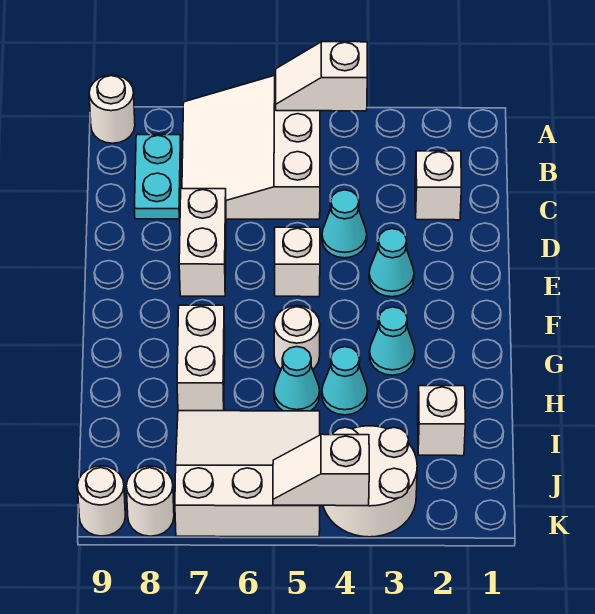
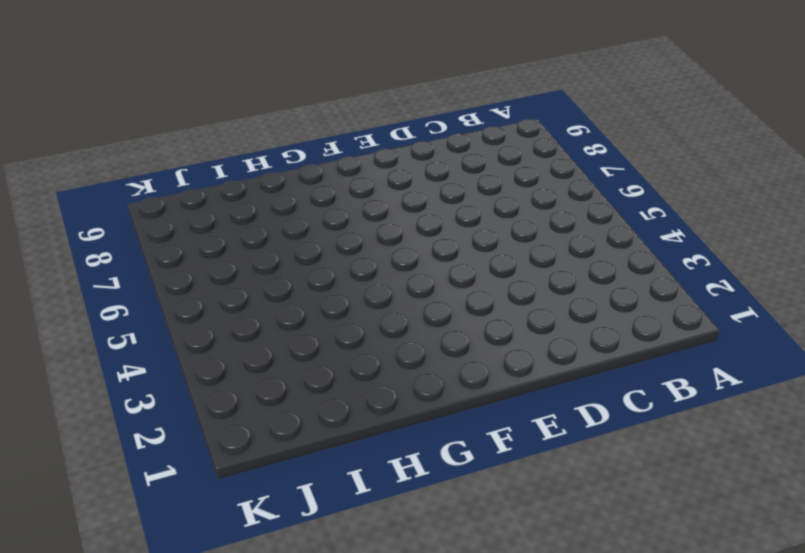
none -> white 3x3 slope [182,75,320,219]
none -> white 1x1 round brick [89,75,135,143]
none -> cyan 1x2 plate [134,135,181,219]

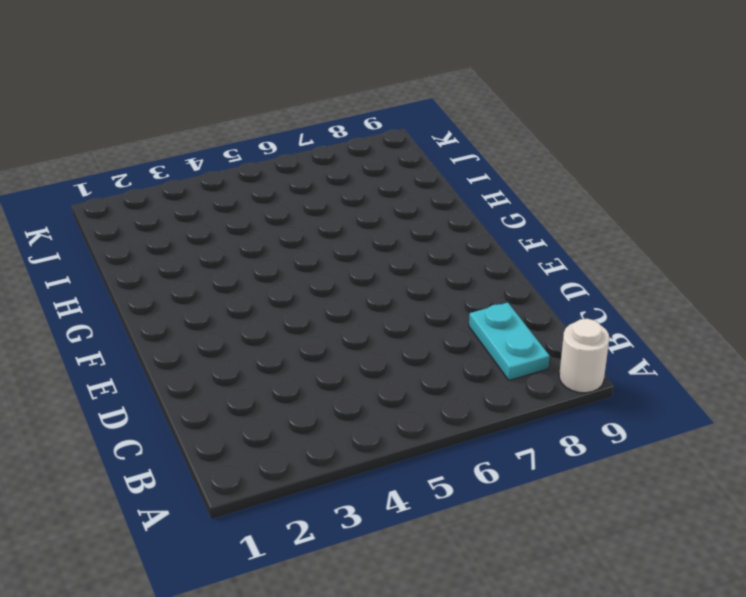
none -> white 3x3 slope [182,75,320,219]
none -> white 1x1 brick [415,151,461,220]
none -> cyan 1x1 cone [322,190,367,258]

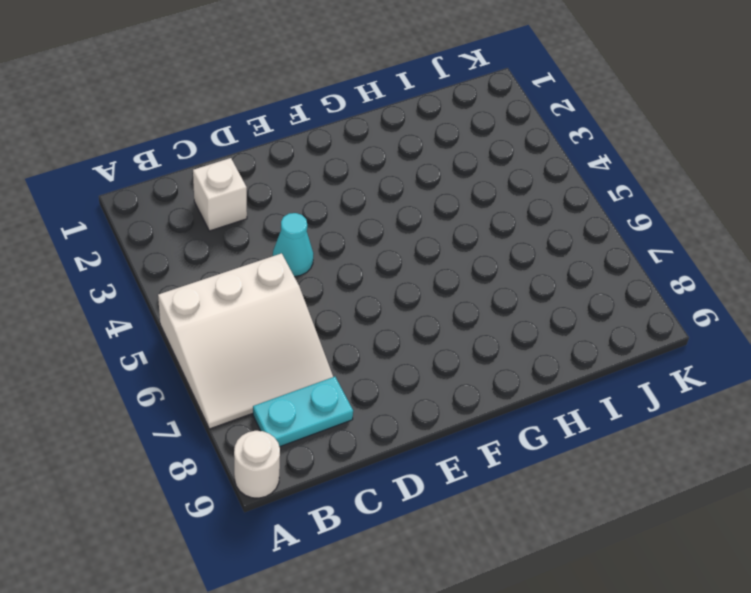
none -> white 1x2 brick [179,189,226,296]
none -> cyan 1x1 cone [369,229,414,297]
none -> white 1x1 brick [275,227,320,297]

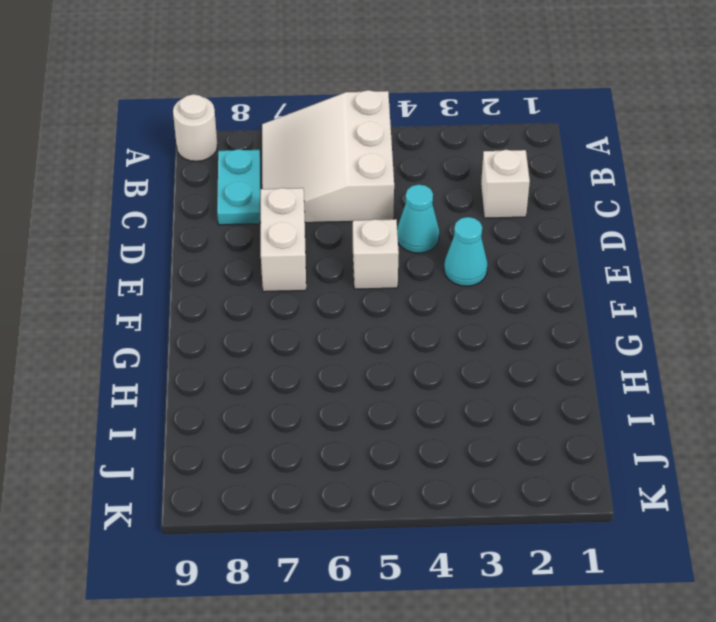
none -> cyan 1x1 cone [370,307,415,375]
none -> white 1x1 round brick [274,306,320,369]
none -> white 1x2 brick [177,305,225,411]

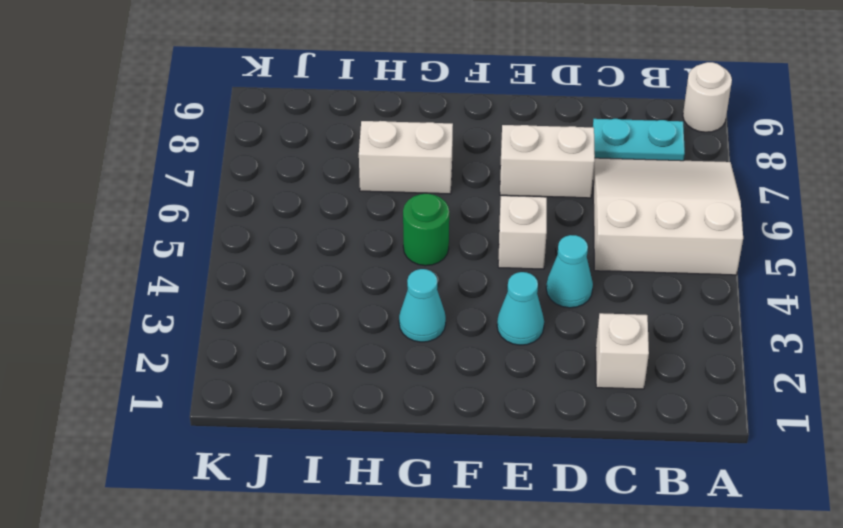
green 1x1 round brick [403,194,449,266] -> white 1x1 round brick [274,306,320,369]
none -> cyan 1x1 cone [322,347,367,415]
none -> cyan 1x1 cone [274,347,320,411]
none -> white 1x1 brick [418,386,465,456]

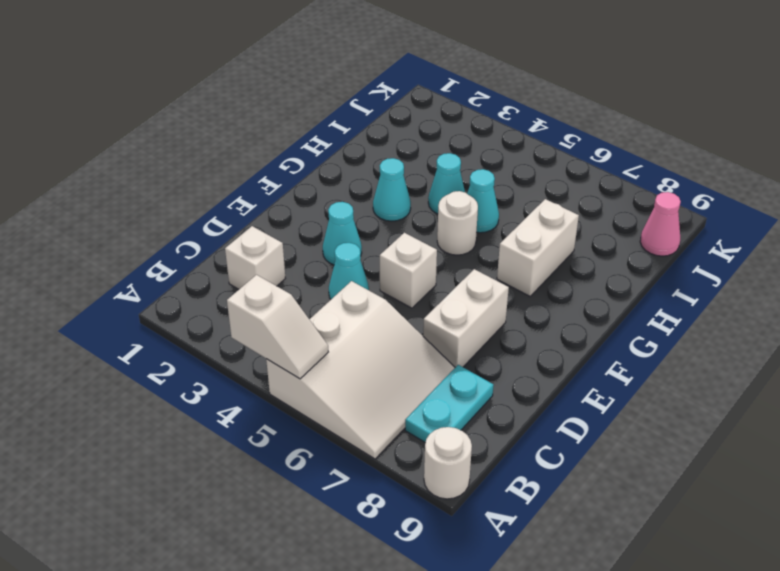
pink 1x1 cone [640,192,681,256] -> none
none -> white 1x1 brick [418,386,465,456]
none -> white 3x3 slope [175,411,320,537]
none -> white 2x2 round brick [323,426,417,537]

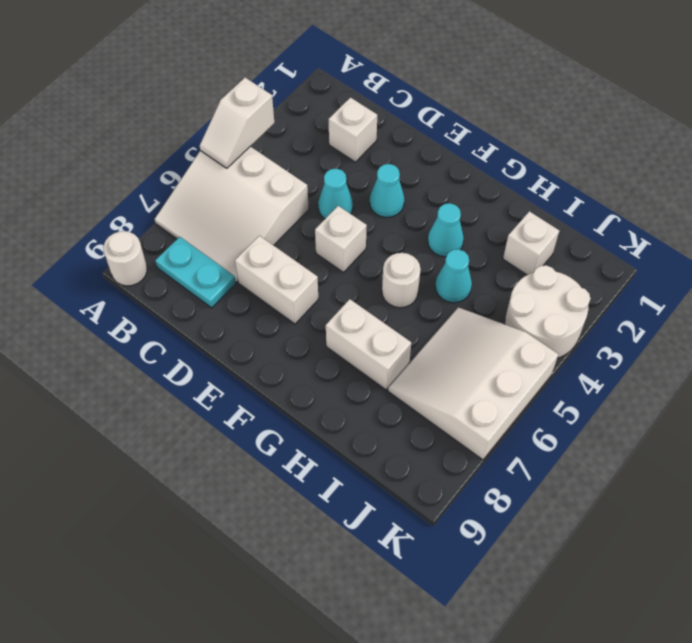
none -> cyan 1x1 cone [274,347,320,411]
none -> white 1x1 round brick [126,466,174,536]
none -> white 1x1 round brick [77,466,125,536]

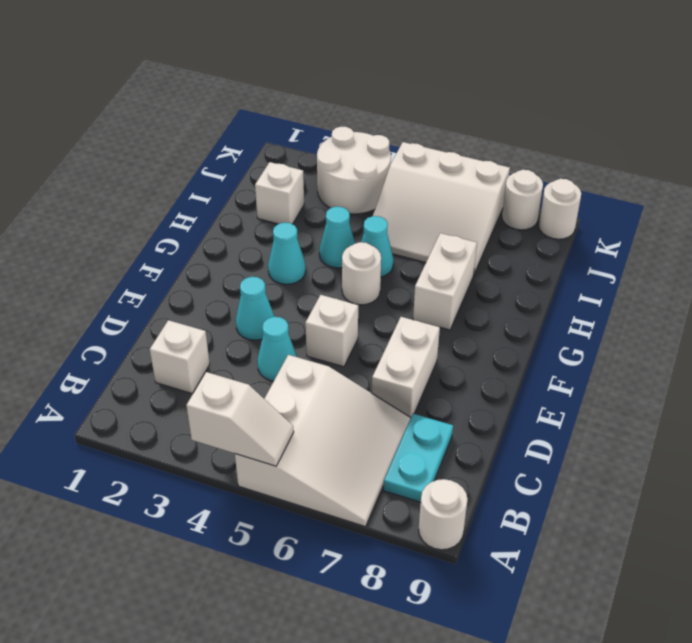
none -> white 1x2 slope [273,434,369,506]

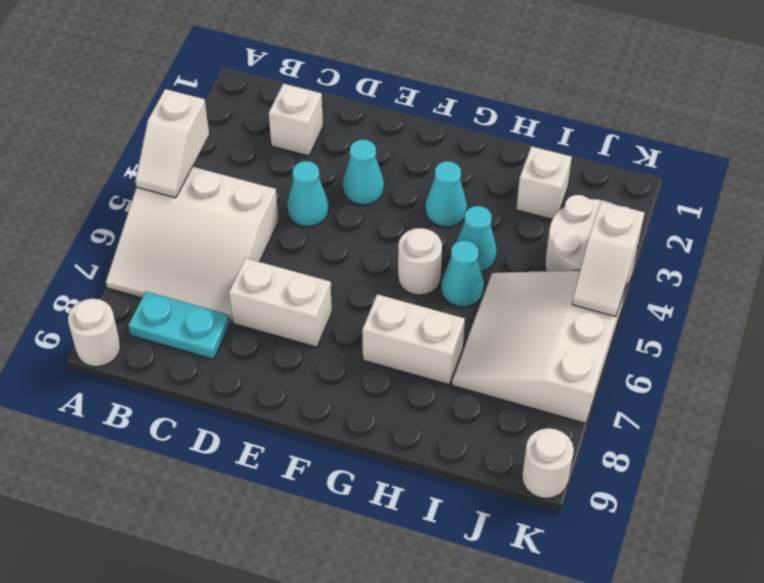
none -> white 1x1 brick [275,227,320,297]
none -> white 1x1 round brick [126,466,174,536]

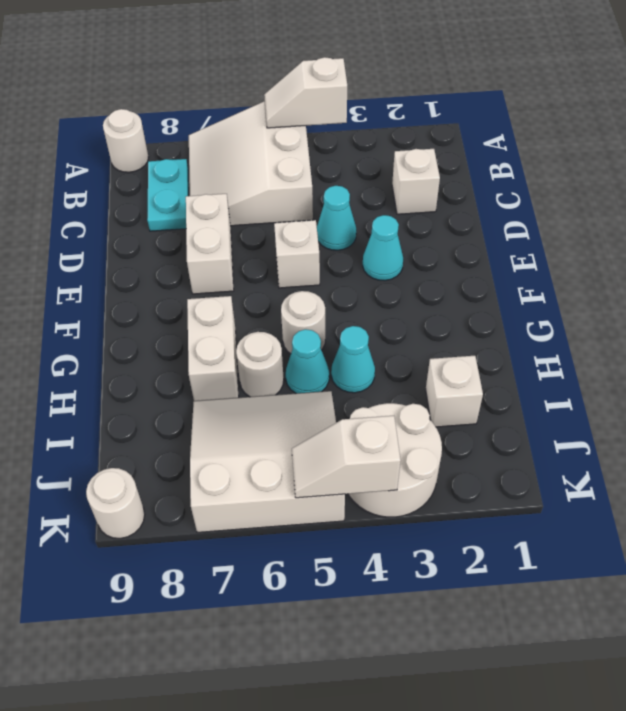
white 1x1 round brick [236,332,284,397] -> white 1x1 round brick moved to [126,466,174,536]
none -> cyan 1x1 cone [370,307,415,375]

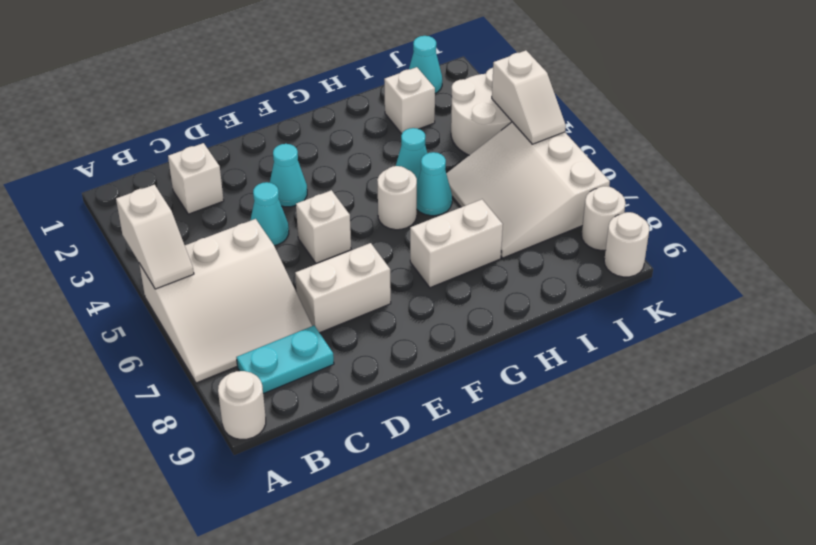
cyan 1x1 cone [409,36,442,93] -> cyan 1x1 cone moved to [370,307,415,375]

